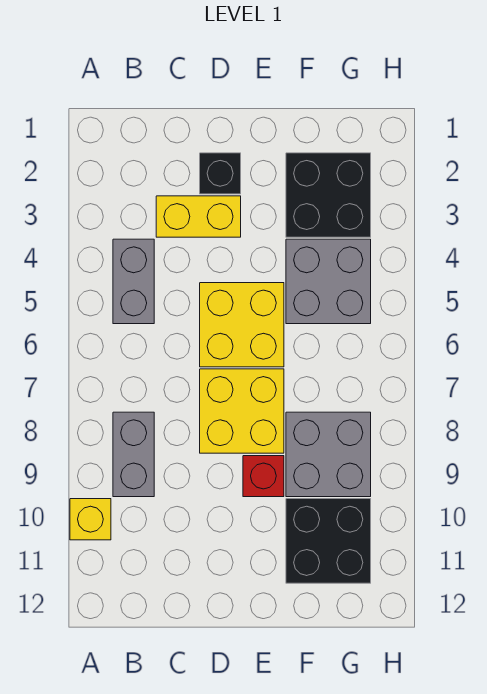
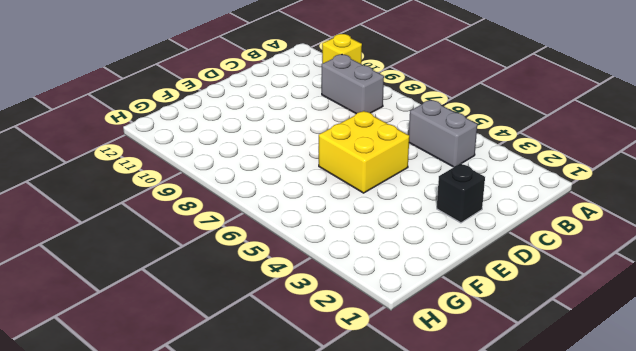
none -> yellow 1x2 brick [156,196,241,237]
none -> yellow 2x2 brick [200,369,284,453]
none -> red 1x1 brick [243,456,284,497]

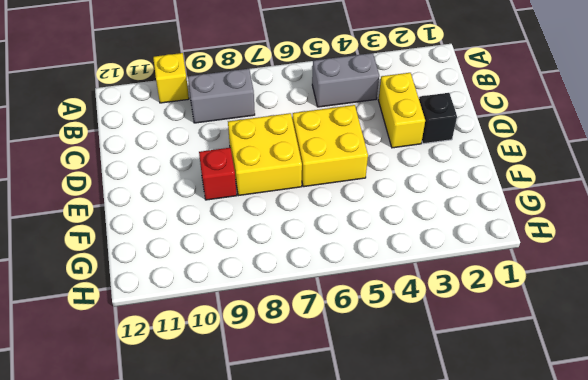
none -> black 2x2 brick [286,153,371,237]
none -> grey 2x2 brick [286,239,371,324]
none -> grey 2x2 brick [286,412,371,497]

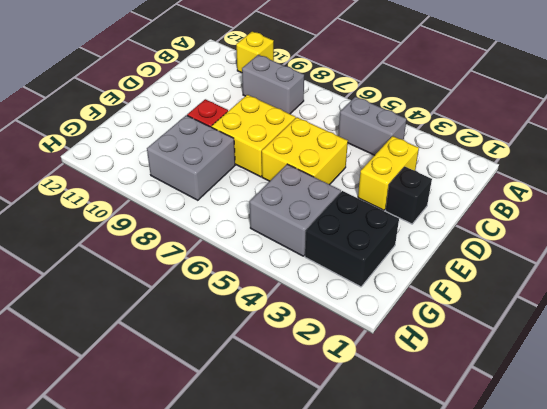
none -> black 2x2 brick [286,499,371,583]

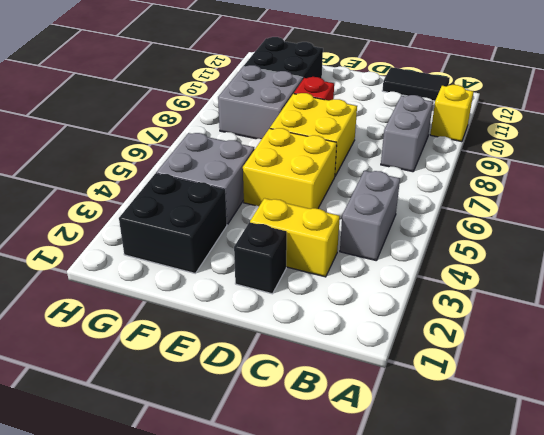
black 1x2 tile [382,67,450,101] -> none

